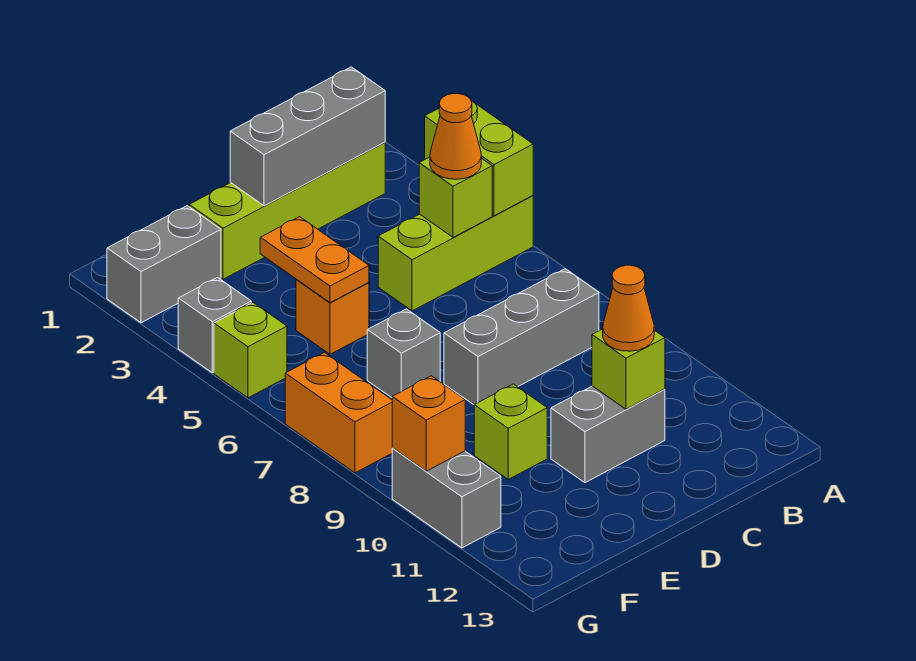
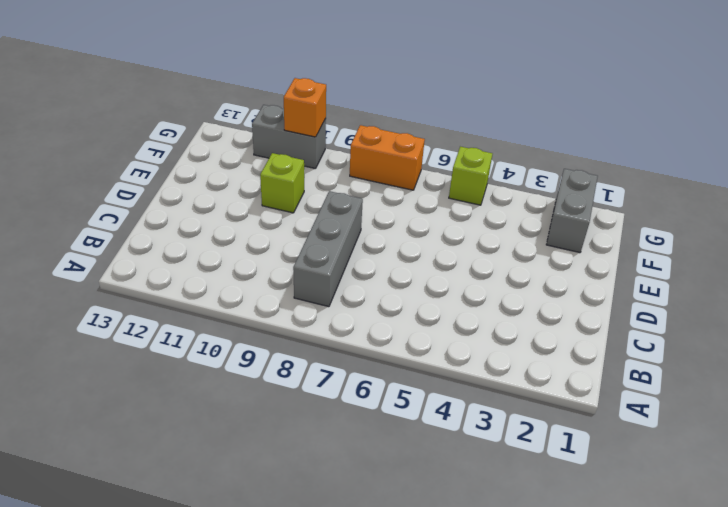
none -> lime 1x3 brick [378,196,533,311]
none -> lime 1x4 brick [189,142,385,279]
none -> grey 1x2 brick [551,386,665,483]

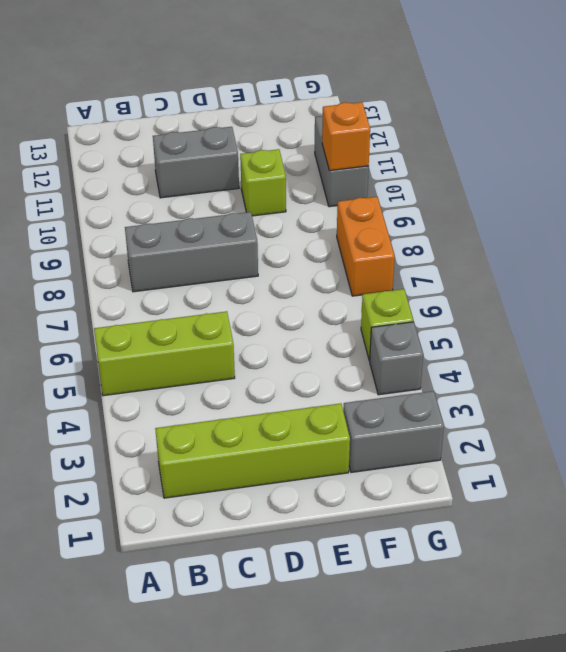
none -> orange 1x1 brick [296,280,369,354]
none -> grey 1x1 brick [367,309,440,398]
none -> lime 1x2 brick [425,101,533,216]

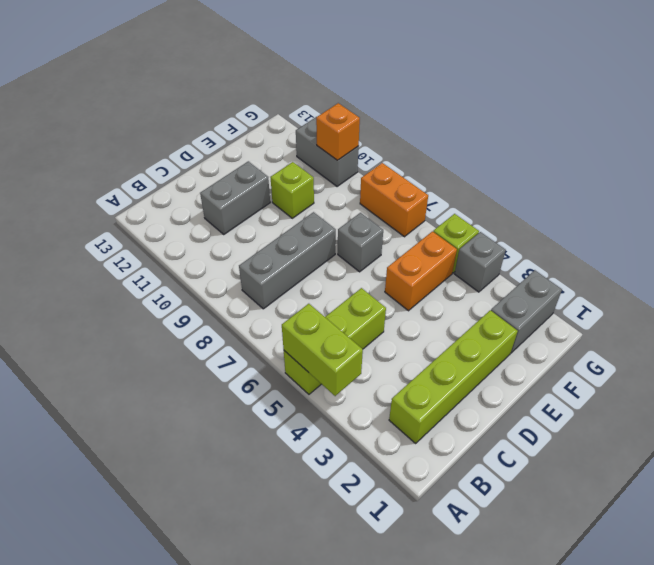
orange 1x2 brick [385,231,457,311] -> orange 1x1 brick [296,280,369,354]
none -> grey 1x3 brick [230,67,385,206]
none -> lime 1x1 brick [419,157,492,237]
none -> lime 1x1 brick [592,329,665,409]

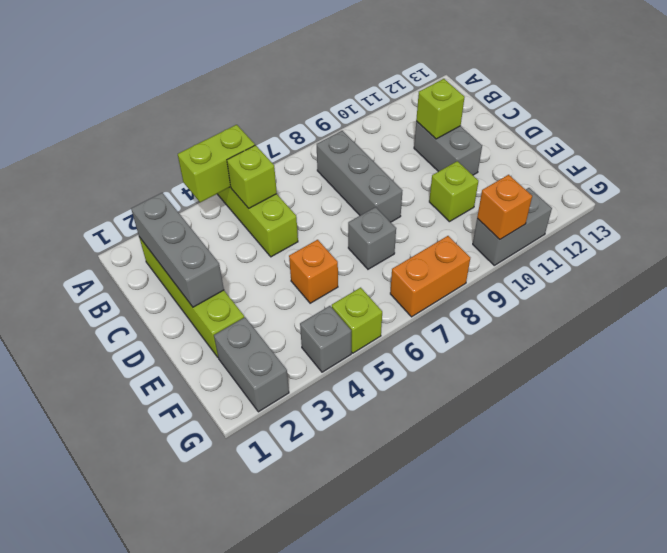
none -> orange 1x2 plate [260,217,369,303]
none -> orange 1x1 cone [430,94,481,179]
none -> orange 1x1 cone [603,265,654,351]

